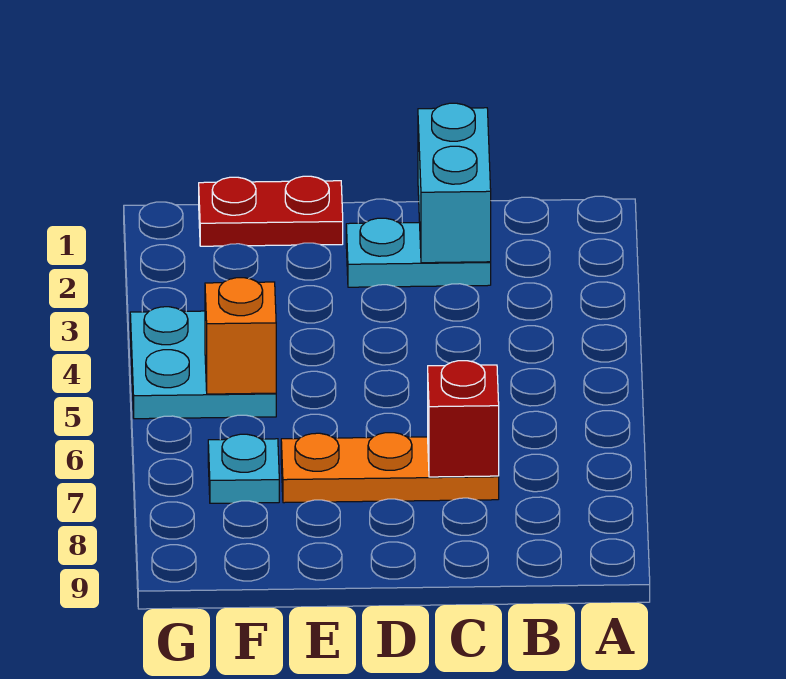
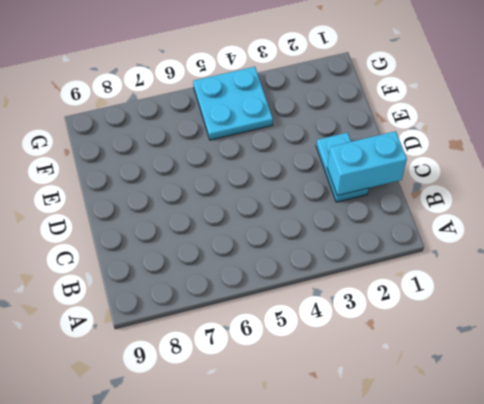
none -> orange 1x3 plate [281,433,499,503]
none -> red 1x2 plate [199,176,343,246]

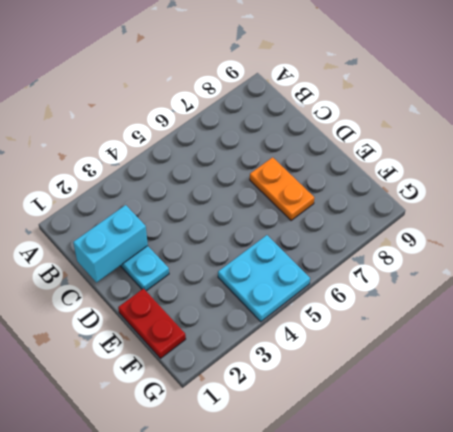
orange 1x2 plate [250,157,314,221] -> orange 1x3 plate [281,433,499,503]
none -> cyan 1x1 plate [208,434,279,503]
none -> red 1x1 brick [428,361,499,477]

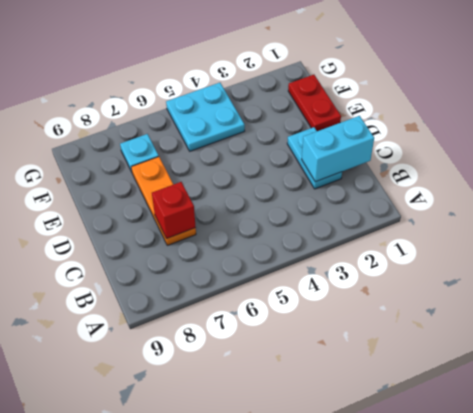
none -> orange 1x1 brick [205,278,276,394]

